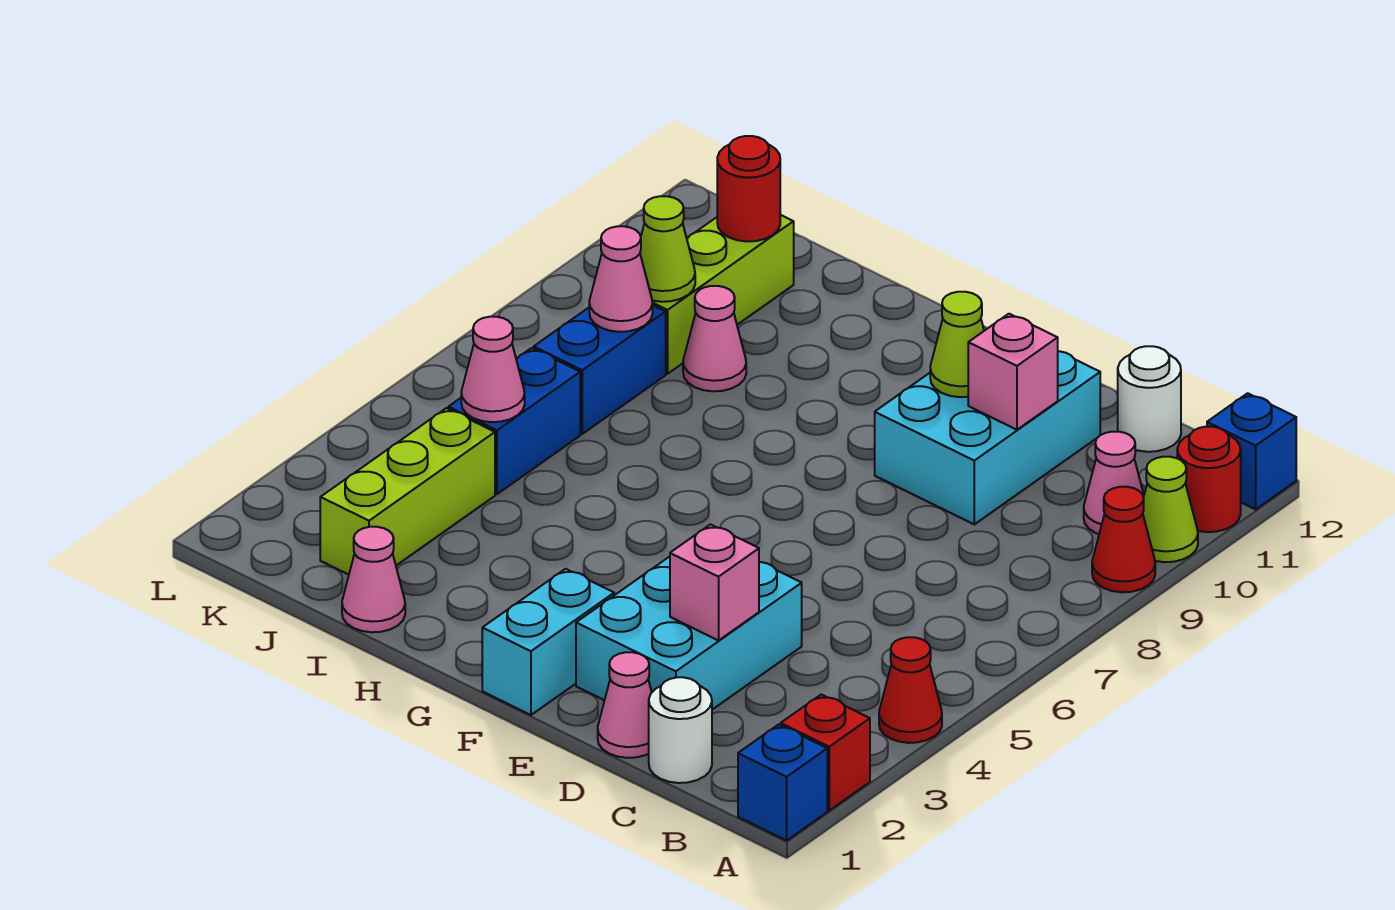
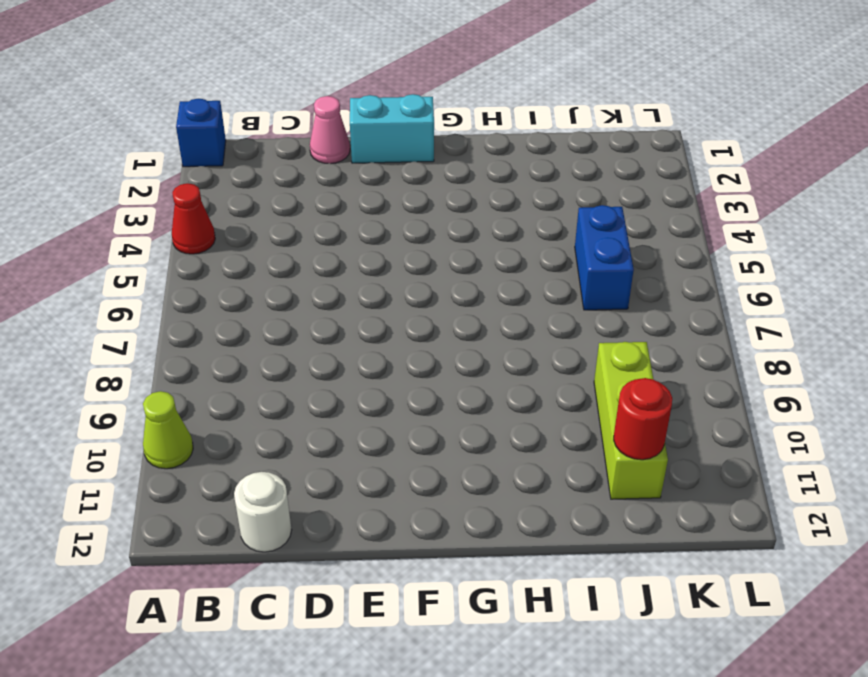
cyan 1x2 brick [350,94,434,163] -> cyan 1x2 brick turned to [482,569,614,715]
none -> red 1x1 brick [781,694,870,810]
none -> red 1x1 cone [1092,487,1155,592]
none -> red 1x1 round brick [1177,427,1241,532]

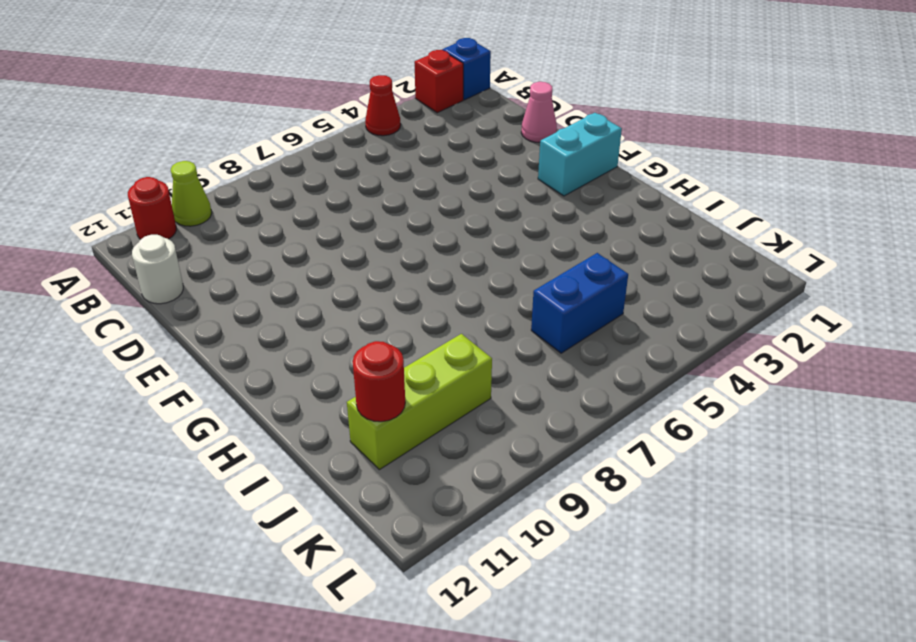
none -> red 1x1 cone [1092,487,1155,592]
none -> blue 1x1 brick [1207,393,1296,509]
none -> pink 1x1 cone [1084,432,1144,534]

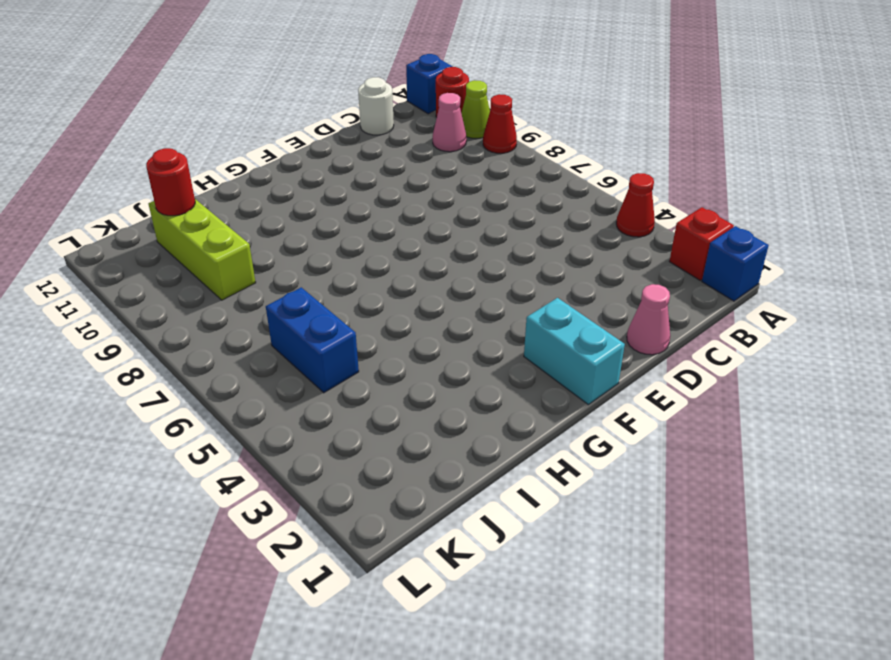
none -> white 1x1 round brick [649,677,712,783]
none -> cyan 2x3 brick [576,557,802,710]
none -> cyan 2x3 brick [875,351,1100,524]

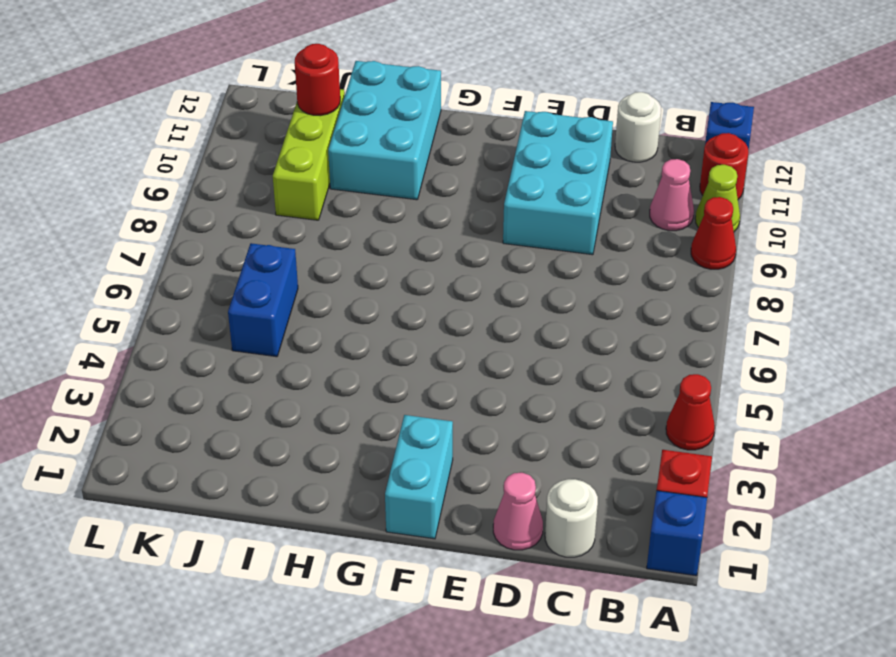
cyan 2x3 brick [328,61,441,200] -> cyan 2x3 brick moved to [576,557,802,710]
none -> pink 1x1 cone [342,527,405,632]
none -> pink 1x1 cone [683,286,746,391]
none -> lime 1x3 brick [320,408,495,575]

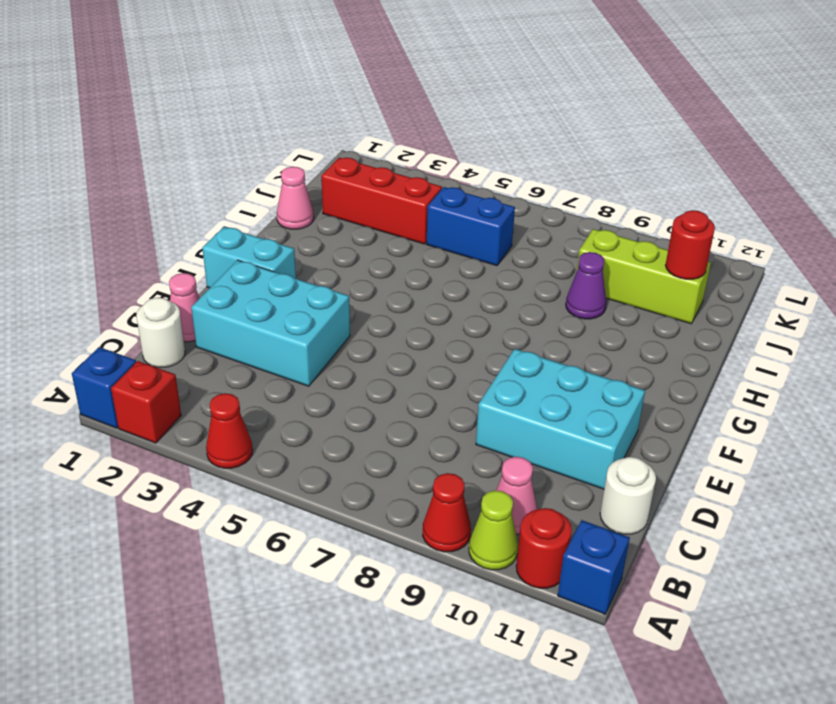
purple 1x1 cone [566,252,606,319] -> pink 1x1 cone [683,286,746,391]
red 1x3 brick [321,158,442,244] -> lime 1x3 brick [320,408,495,575]
none -> blue 1x2 brick [534,306,666,434]
none -> pink 1x1 brick [670,524,759,641]
none -> pink 1x1 brick [968,314,1058,430]

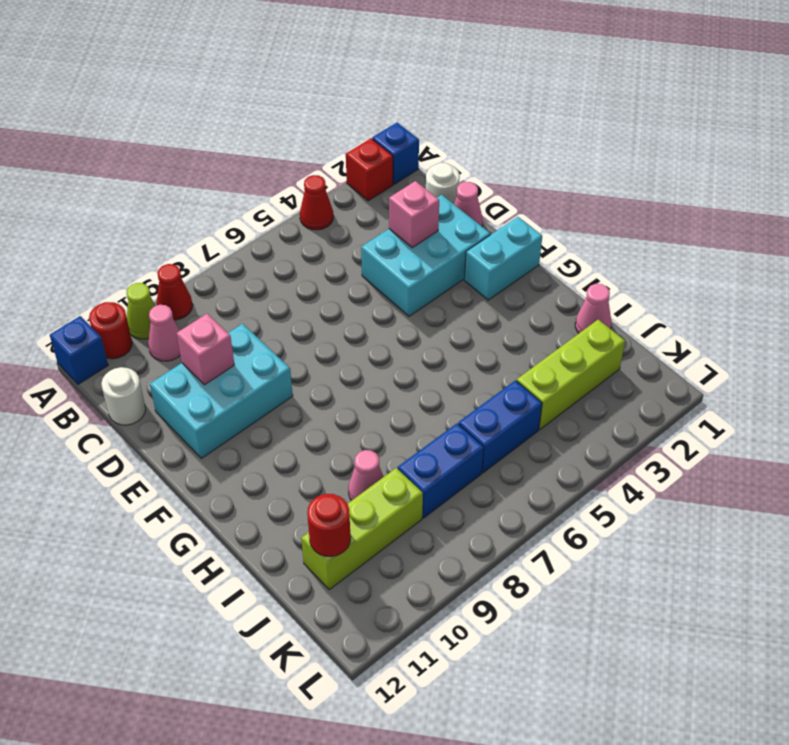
none -> lime 1x1 cone [930,292,984,397]
none -> pink 1x1 cone [461,317,525,422]
none -> pink 1x1 cone [589,226,653,332]

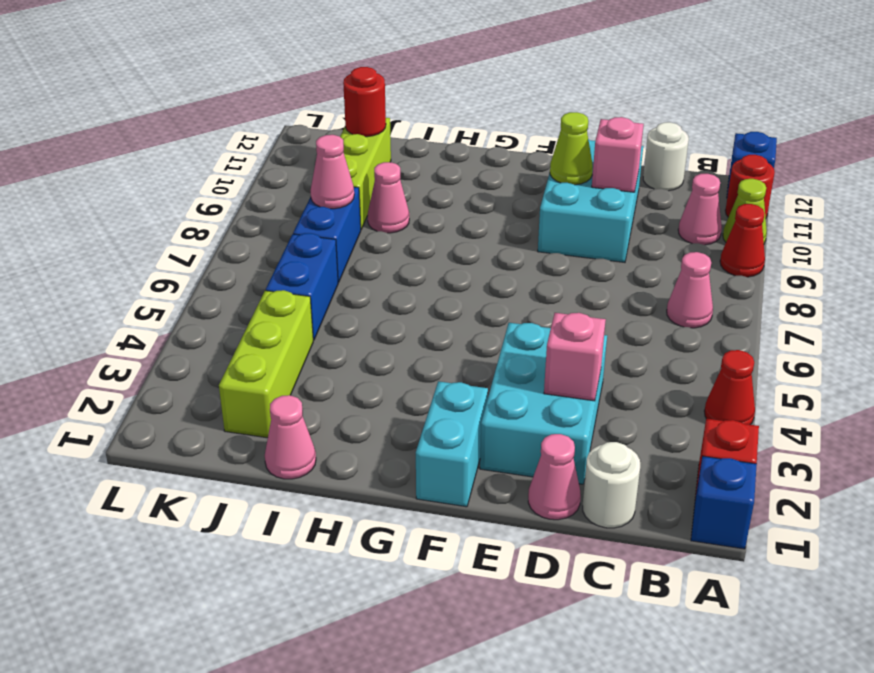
pink 1x1 cone [667,252,713,328] -> pink 1x1 cone moved to [461,317,525,422]
none -> lime 1x1 cone [640,196,695,302]

